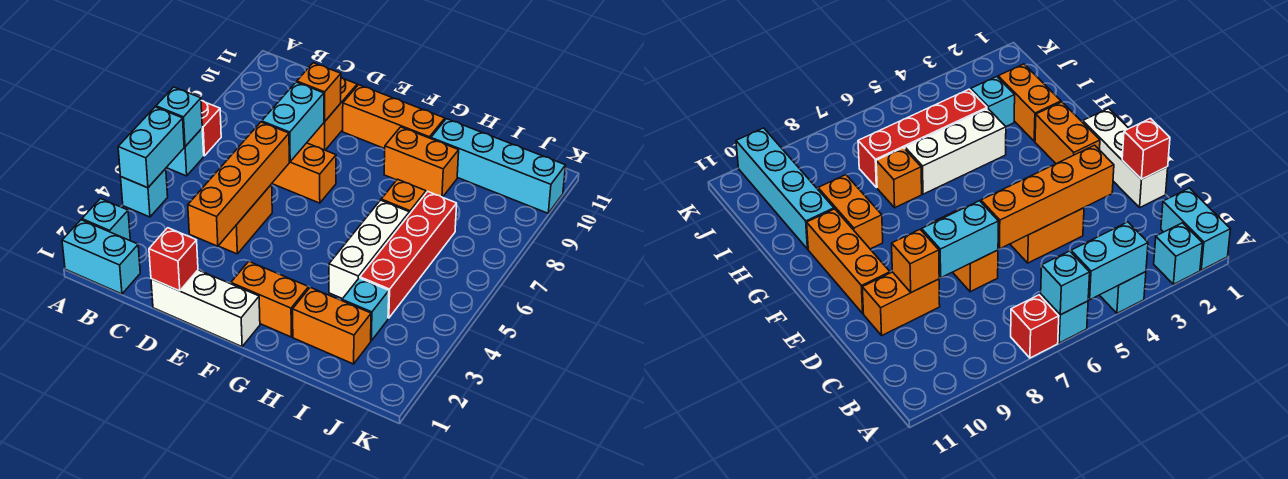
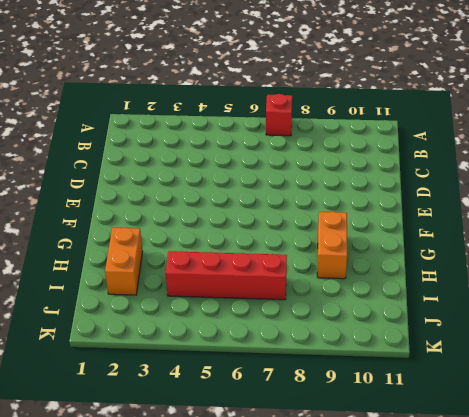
none -> cyan 1x2 brick [62,220,140,294]
none -> cyan 1x1 brick [82,199,130,240]
none -> cyan 1x1 brick [121,169,168,217]

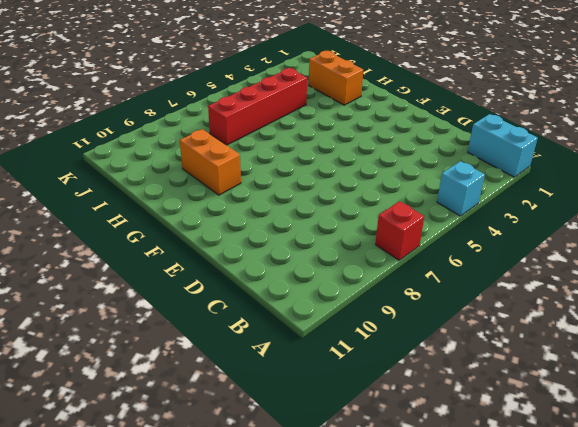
none -> cyan 1x1 brick [82,199,130,240]
none -> cyan 1x1 brick [166,129,204,176]
none -> white 1x3 brick [151,270,260,347]

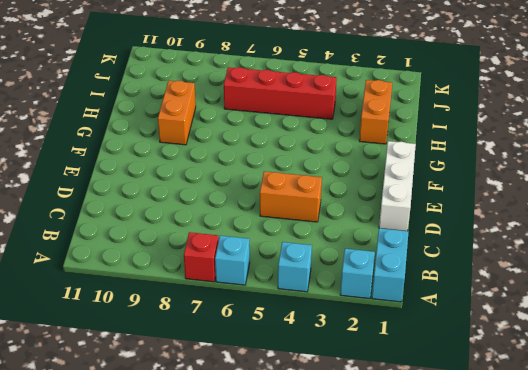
none -> orange 1x2 brick [272,143,336,203]
none -> orange 1x2 brick [307,77,357,150]
none -> orange 1x3 brick [343,85,445,149]

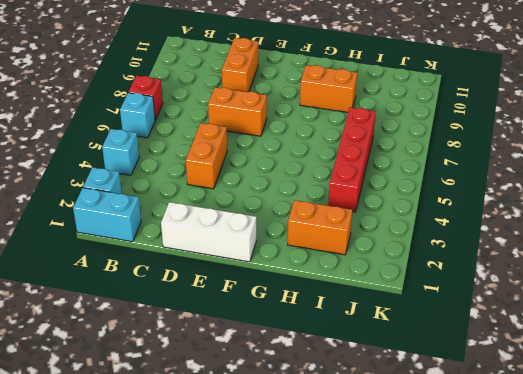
none -> orange 1x3 brick [343,85,445,149]
none -> orange 1x2 brick [231,261,309,337]
none -> white 1x3 brick [329,200,409,299]

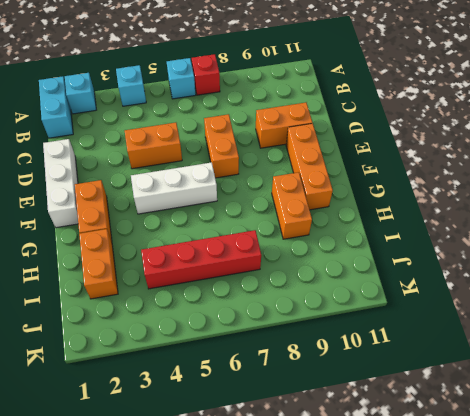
white 1x3 brick [131,162,217,214] -> white 1x3 brick moved to [329,200,409,299]
none -> orange 1x1 brick [381,179,426,214]
none -> cyan 1x4 brick [431,119,566,213]
none -> cyan 1x1 brick [342,278,389,341]

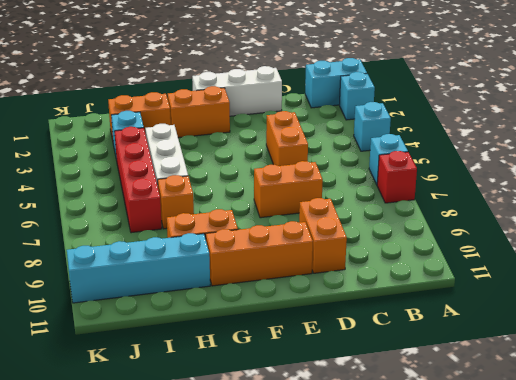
none -> cyan 1x2 brick [118,107,184,188]
none -> cyan 1x1 brick [156,87,202,147]
none -> red 1x1 brick [149,228,198,291]

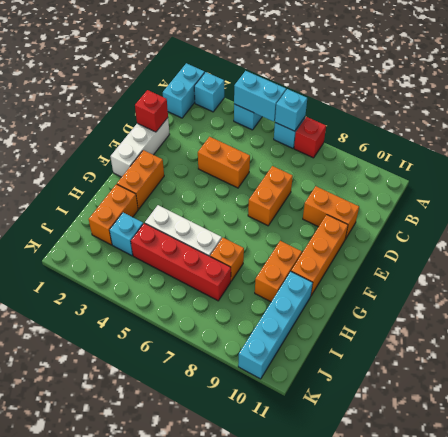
none -> orange 1x4 brick [188,122,289,246]
none -> cyan 1x2 brick [262,82,324,162]
none -> orange 1x1 brick [297,63,341,122]

